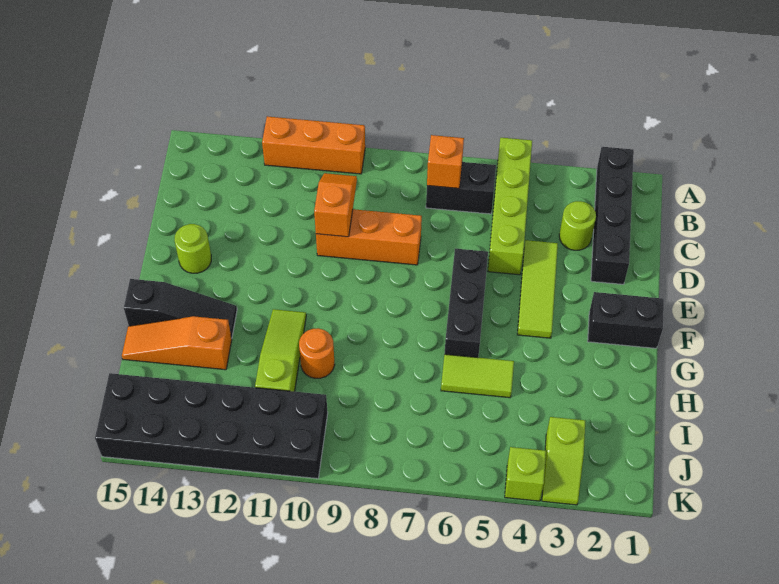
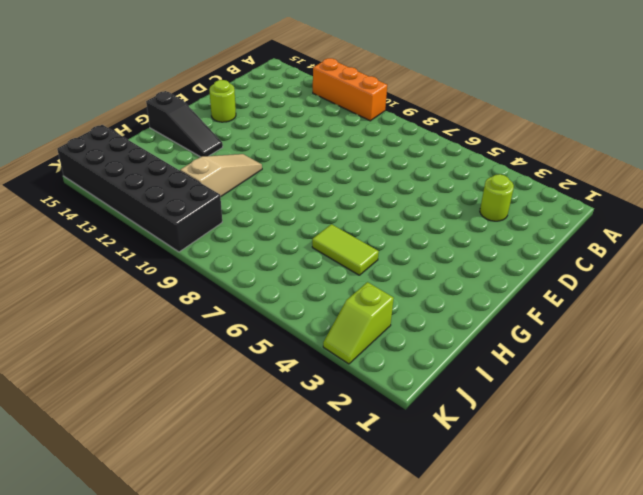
tan 1x3 slope [180,154,262,196] -> lime 1x3 slope [255,309,306,392]
none -> black 1x4 brick [591,147,634,284]
none -> lime 1x4 brick [488,138,532,275]
none -> black 1x2 brick [426,162,496,214]

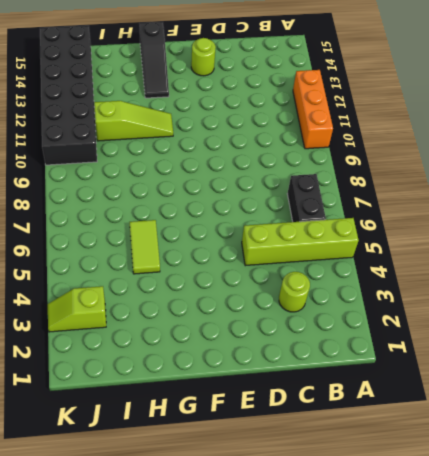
none -> black 1x4 brick [591,147,634,284]
none -> lime 1x3 tile [517,240,558,338]
none -> orange 1x3 brick [316,209,422,265]

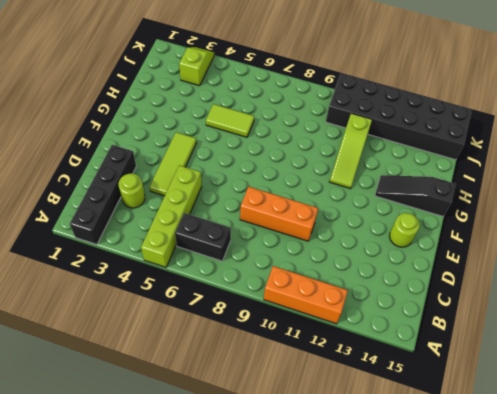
none -> black 1x3 brick [445,249,488,358]
none -> black 1x2 brick [588,292,664,348]
none -> orange 1x1 round brick [299,328,335,378]

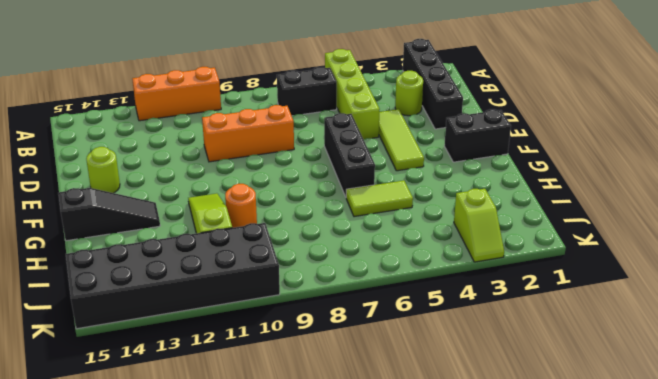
none -> orange 1x3 slope [122,316,232,370]
none -> lime 1x1 brick [505,447,546,501]
none -> orange 1x1 brick [427,135,464,188]

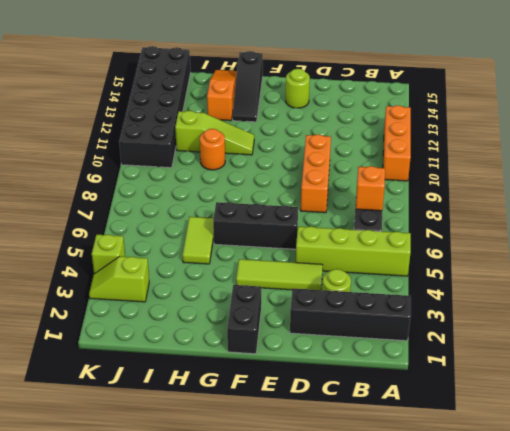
none -> orange 1x2 slope [314,173,357,237]

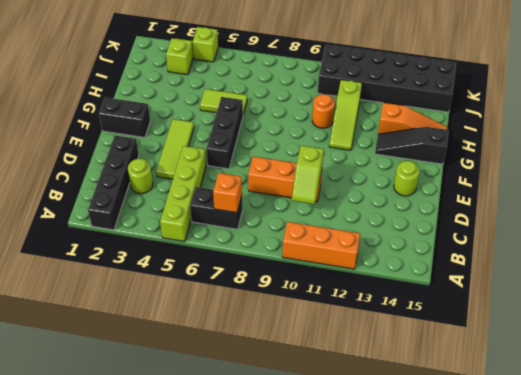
lime 1x2 slope [292,146,324,204] -> orange 1x2 slope [314,173,357,237]

